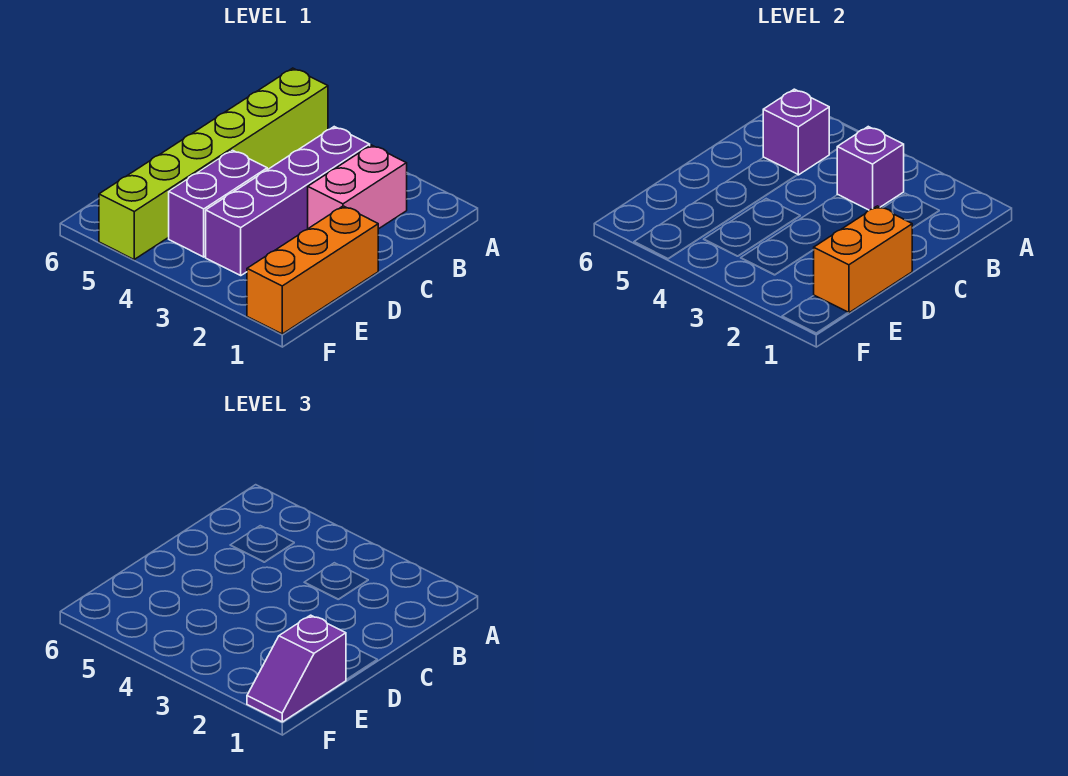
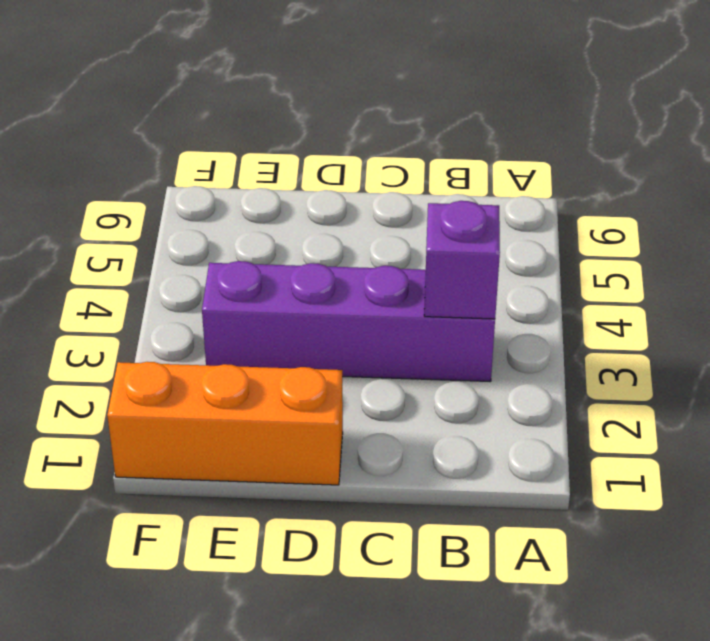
none -> lime 1x6 brick [99,68,328,259]
none -> pink 1x2 brick [308,145,407,229]

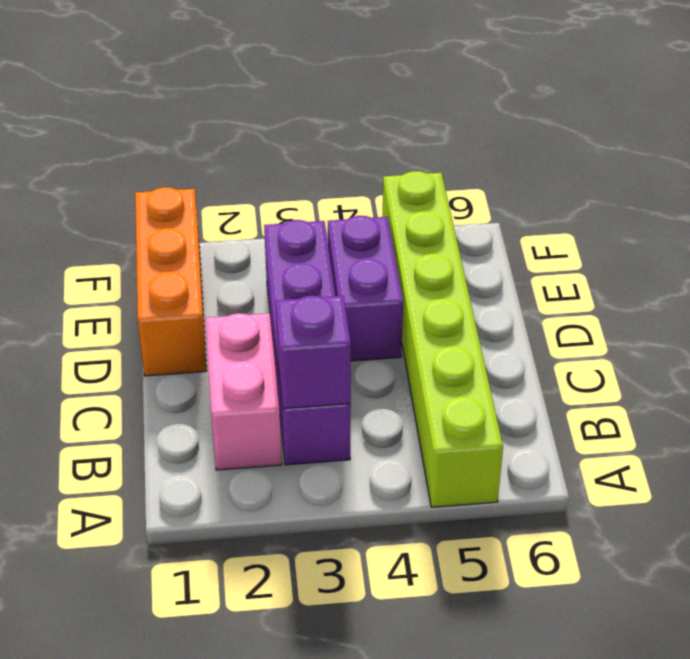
none -> purple 1x1 brick [763,89,829,175]
none -> orange 1x2 brick [814,206,912,313]

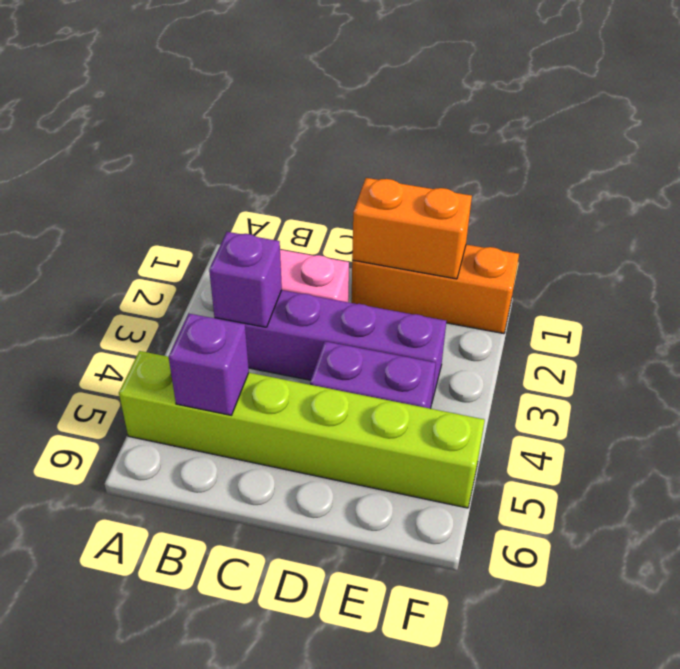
none -> purple 1x2 slope [247,615,346,722]

